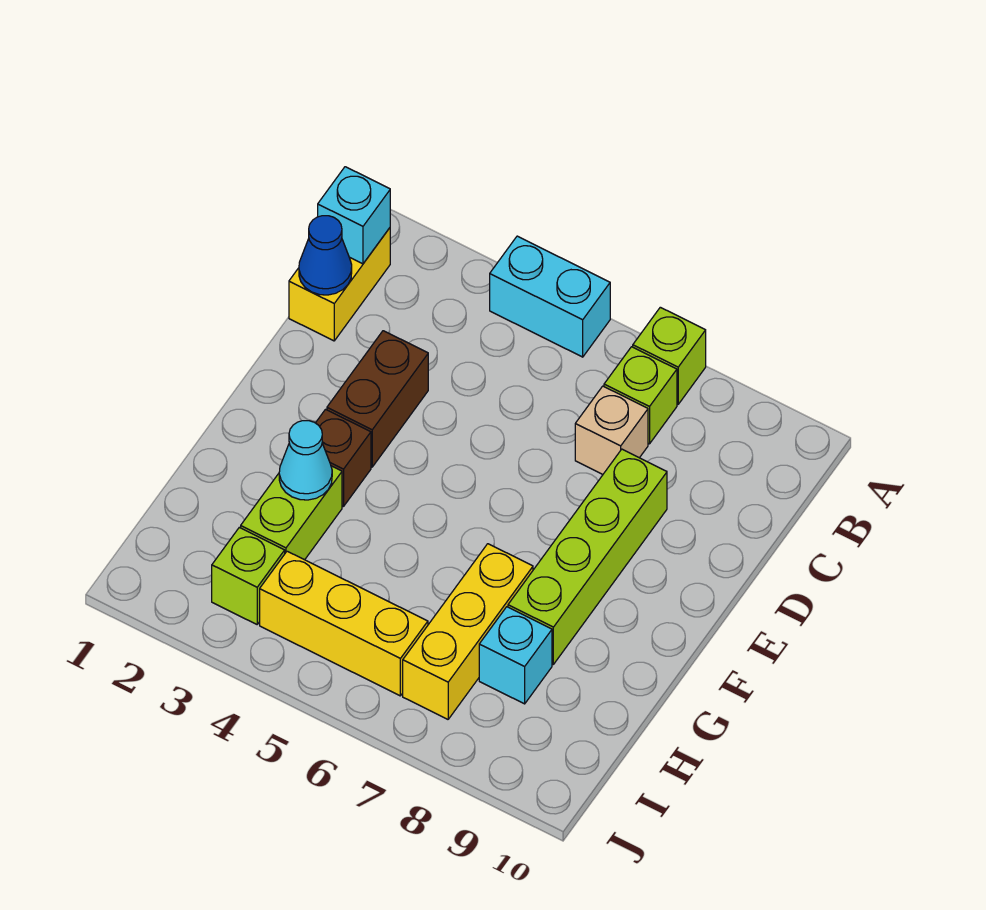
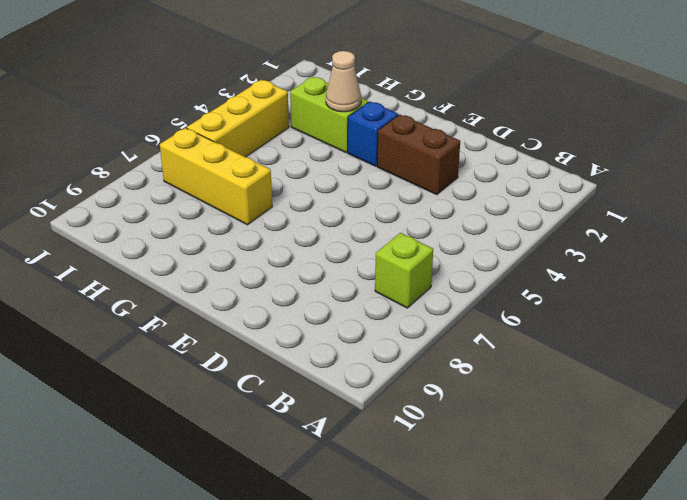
blue 1x1 brick [348,102,398,166] -> brown 1x1 brick [316,409,371,507]
tan 1x1 cone [326,51,361,112] -> cyan 1x1 cone [279,421,332,500]
none -> cyan 1x2 brick [490,236,610,357]
none -> lime 1x1 brick [633,307,706,404]
none -> yellow 1x2 brick [289,228,390,341]

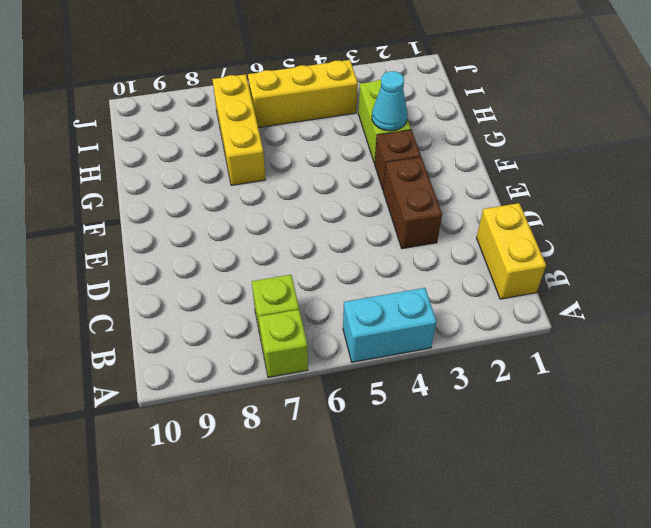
none -> tan 1x1 brick [575,386,648,474]
none -> lime 1x4 brick [508,449,667,664]
none -> cyan 1x1 brick [479,607,552,704]

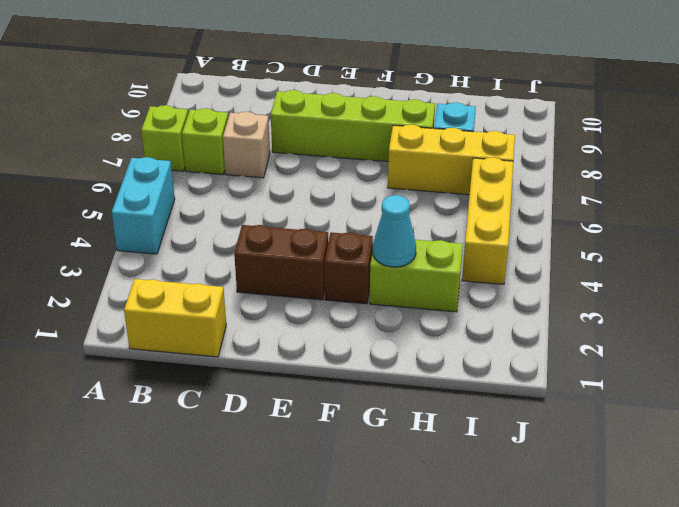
none -> lime 1x1 brick [212,528,285,624]
none -> cyan 1x1 brick [318,167,390,264]
none -> blue 1x1 cone [299,216,352,295]

